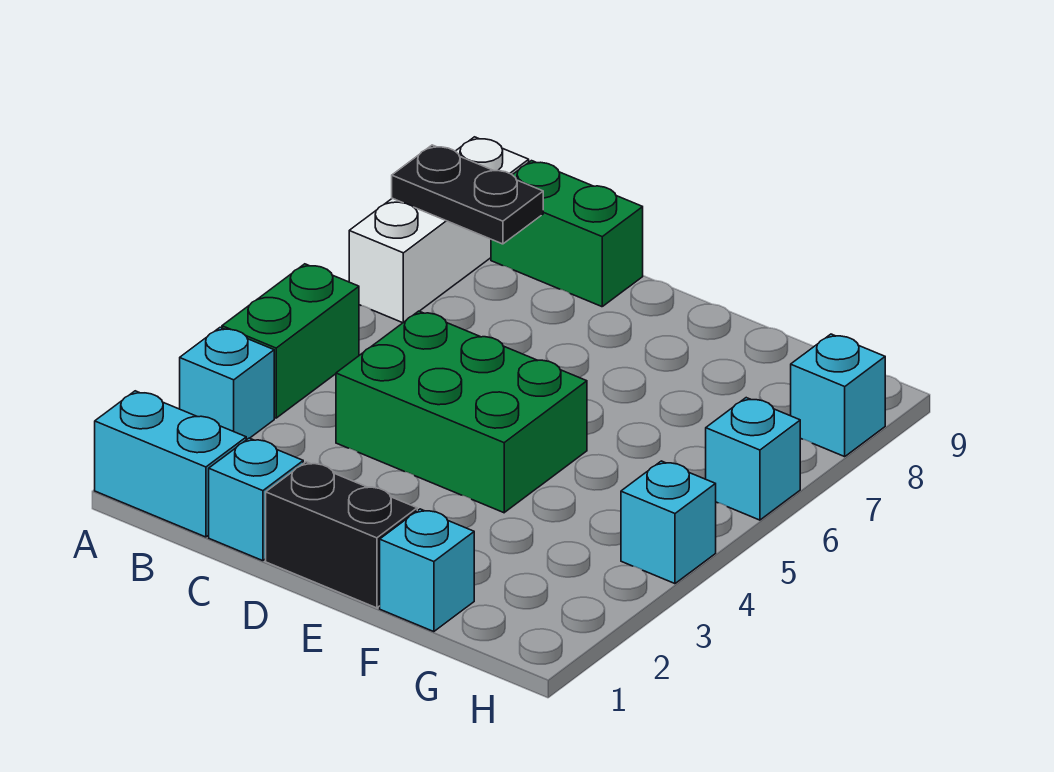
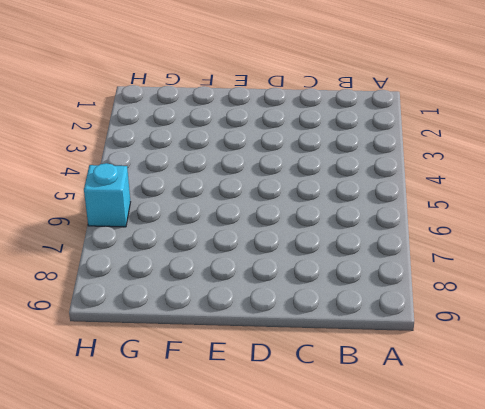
none -> cyan 1x2 brick [95,391,246,537]
none -> cyan 1x1 brick [180,327,274,440]
none -> green 1x2 brick [222,264,359,418]

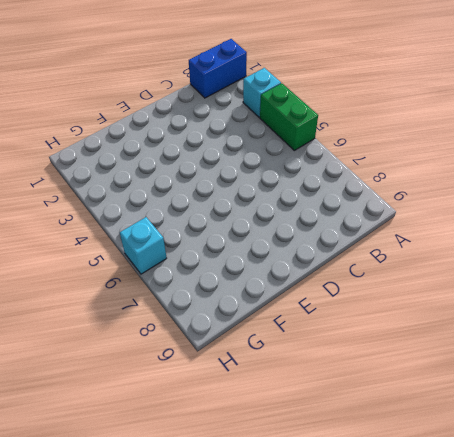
blue 1x2 brick [189,39,247,98] -> cyan 1x2 brick [95,391,246,537]
none -> white 1x3 brick [349,137,529,323]
none -> green 1x2 brick [491,161,643,307]
none -> cyan 1x1 brick [209,438,303,561]

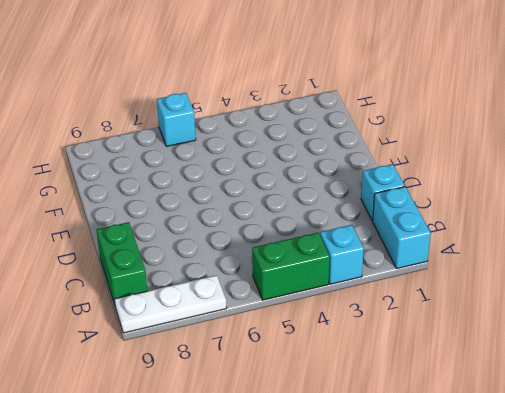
white 1x3 plate [114,275,227,333] -> white 1x3 brick [349,137,529,323]
none -> green 2x3 brick [336,311,587,513]
none -> black 1x2 brick [266,462,417,608]
none -> cyan 1x1 brick [380,509,474,632]

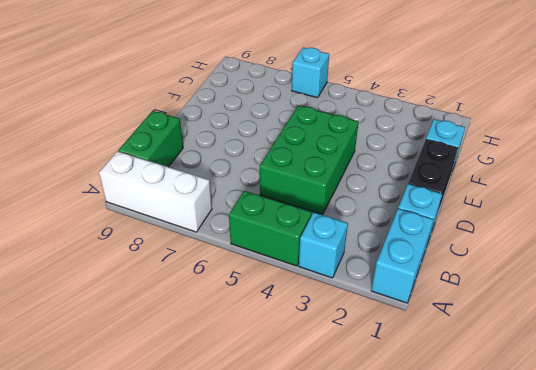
none -> cyan 1x1 brick [621,461,716,584]
none -> cyan 1x1 brick [791,334,885,457]
none -> black 1x2 plate [392,145,543,244]

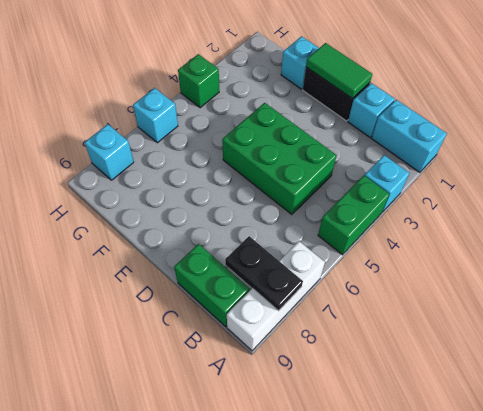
green 1x2 tile [306,43,372,98] -> none
green 1x1 brick [178,54,219,108] -> cyan 1x1 brick [621,461,716,584]

